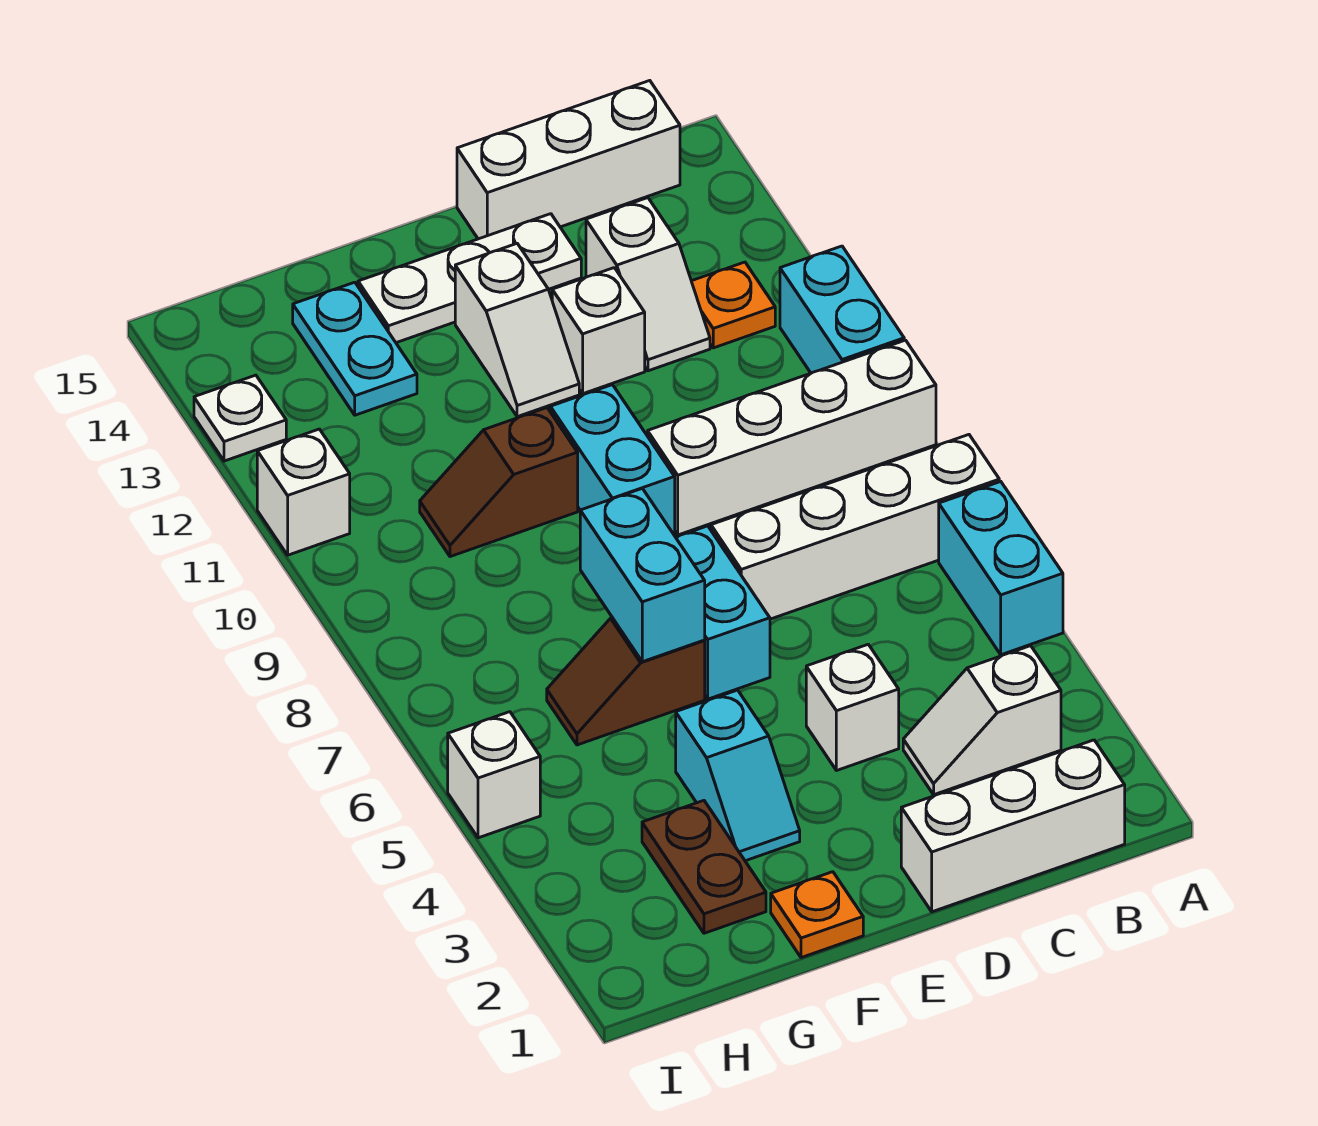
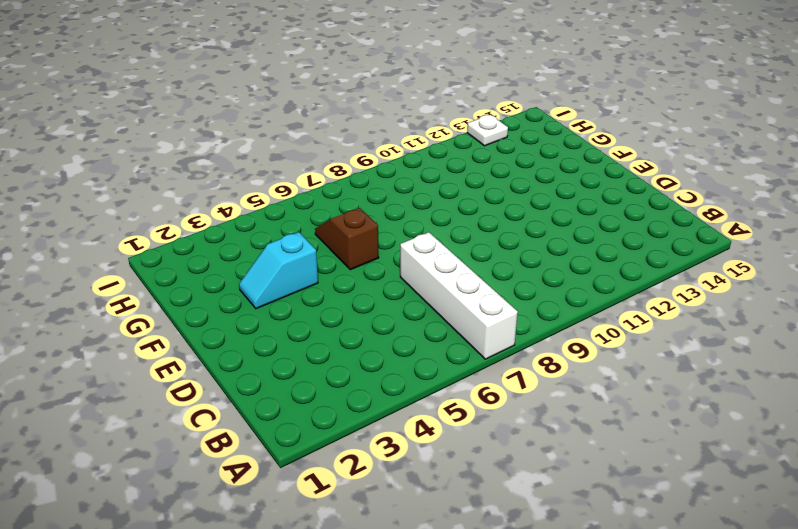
none -> cyan 1x2 brick [939,482,1063,655]
none -> white 1x4 brick [648,340,936,535]
none -> cyan 1x2 brick [780,246,904,373]

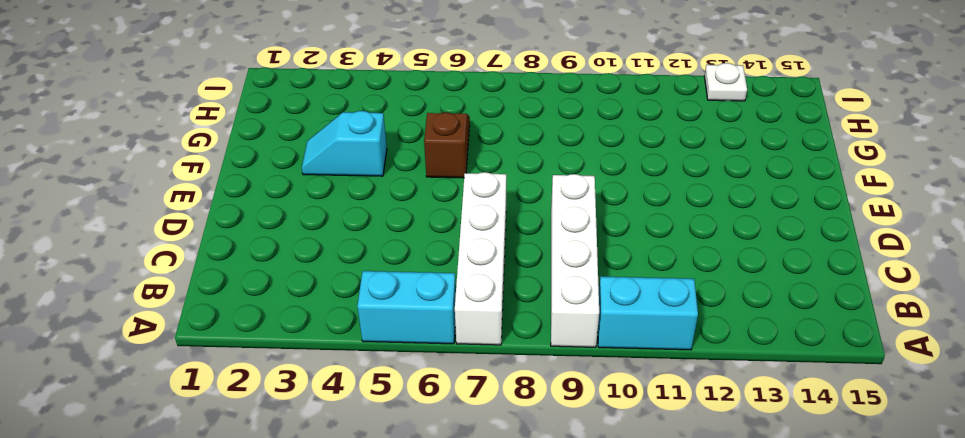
none -> white 1x3 brick [901,740,1125,912]
none -> white 1x2 slope [903,646,1061,795]
none -> orange 1x1 plate [691,262,775,348]

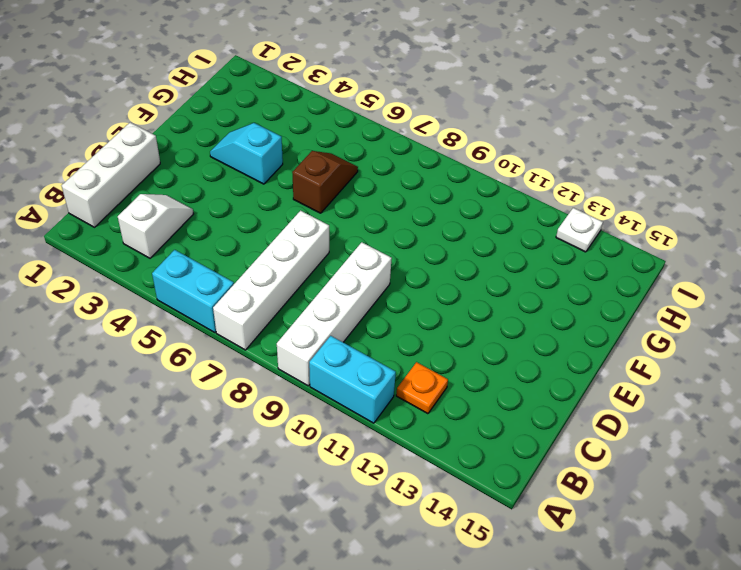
none -> white 1x3 brick [457,81,680,239]
none -> white 1x2 slope [586,198,710,371]
none -> white 1x1 brick [806,645,899,771]

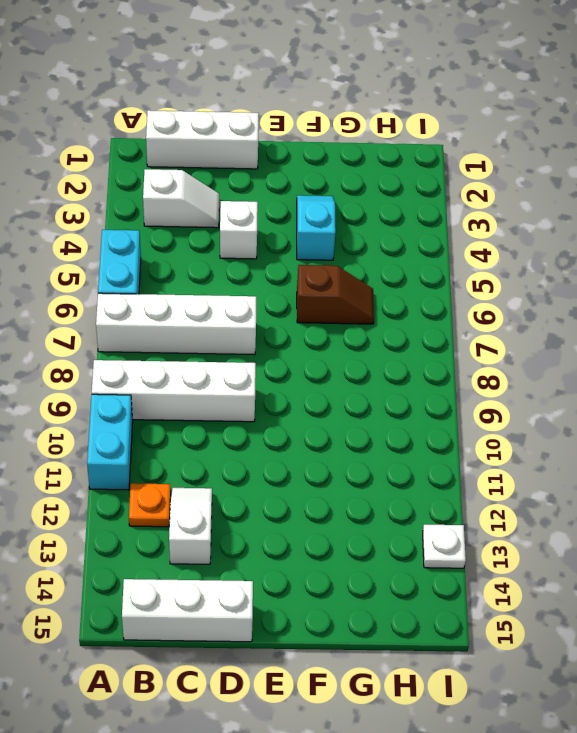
none -> white 1x1 brick [552,268,645,394]
none -> white 1x3 plate [358,214,581,343]
none -> cyan 1x2 brick [676,526,770,699]

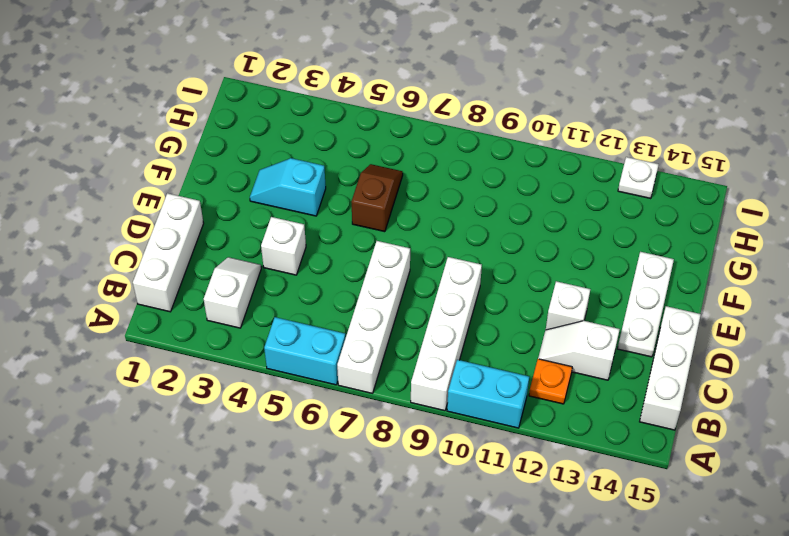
none -> cyan 1x2 brick [676,526,770,699]
none -> cyan 1x2 brick [550,385,675,536]
none -> white 1x2 slope [455,244,579,417]

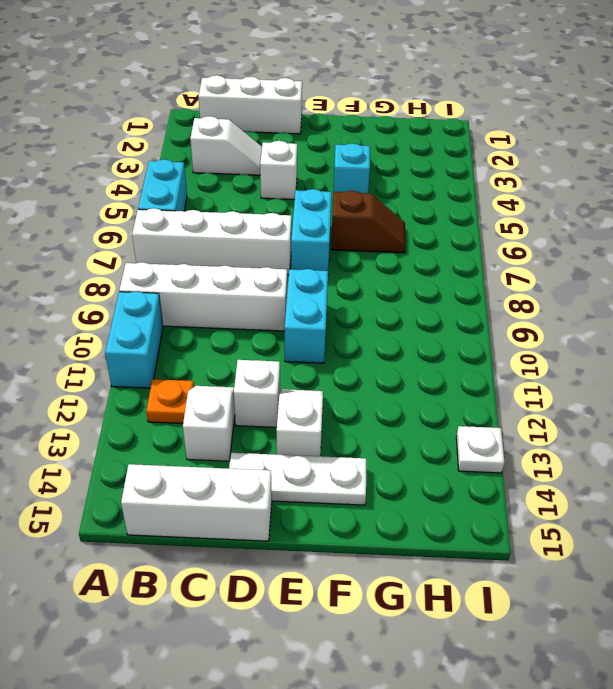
none -> orange 1x1 plate [771,872,863,958]
none -> brown 1x2 slope [420,408,578,557]
none -> brown 1x2 plate [642,801,766,933]

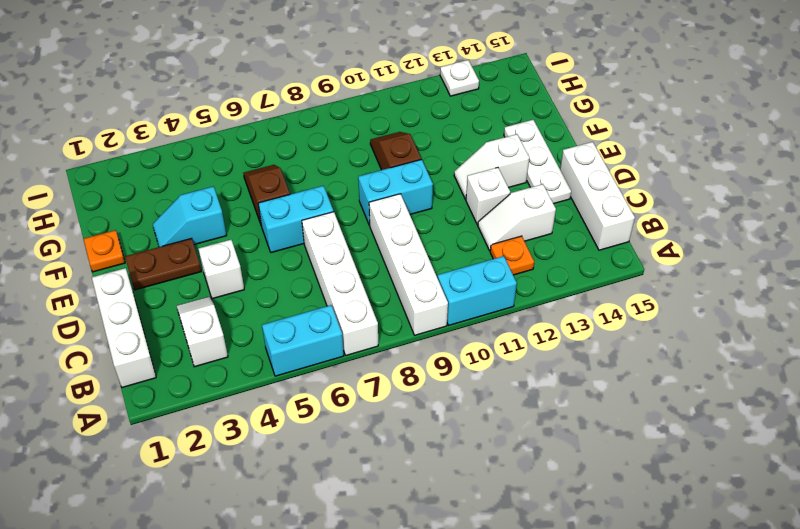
brown 1x2 plate [125,238,201,290] -> brown 1x2 plate moved to [642,801,766,933]
none -> cyan 1x2 plate [293,282,417,415]
none -> white 1x1 brick [448,712,540,838]
none -> white 1x1 brick [257,429,350,555]

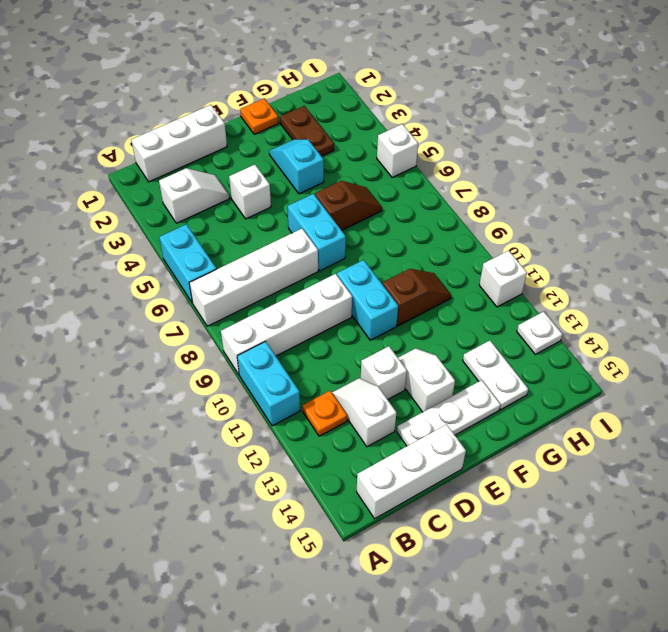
white 1x2 plate [463,341,528,410] -> cyan 1x2 plate [293,282,417,415]
none -> cyan 1x2 brick [580,488,705,662]

